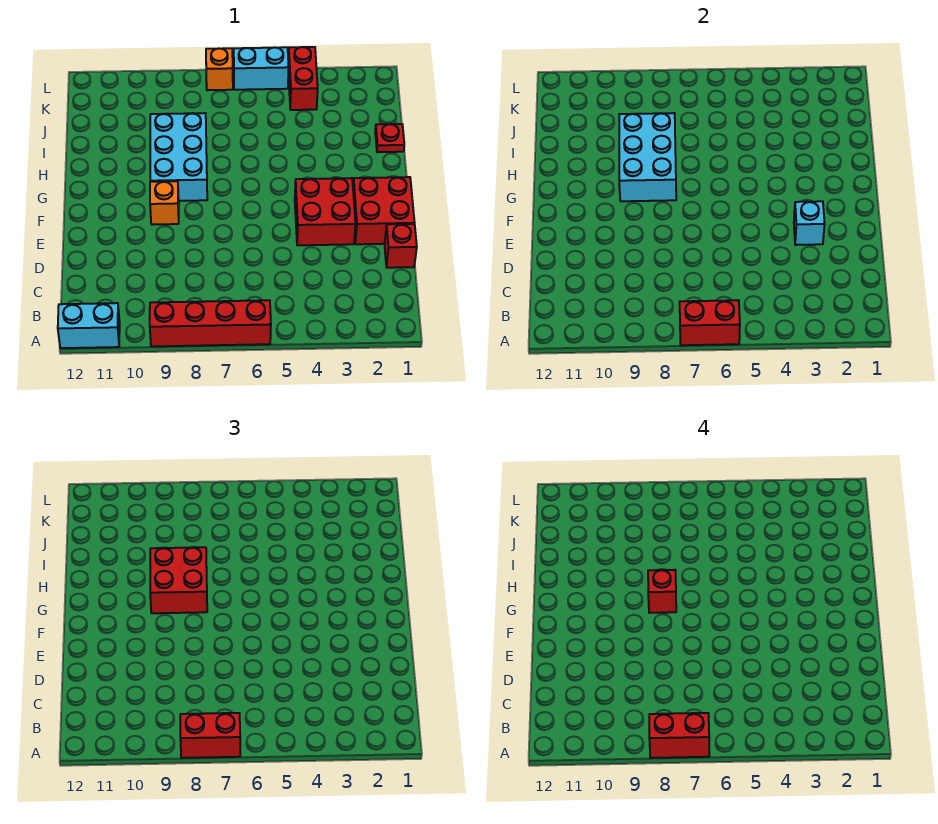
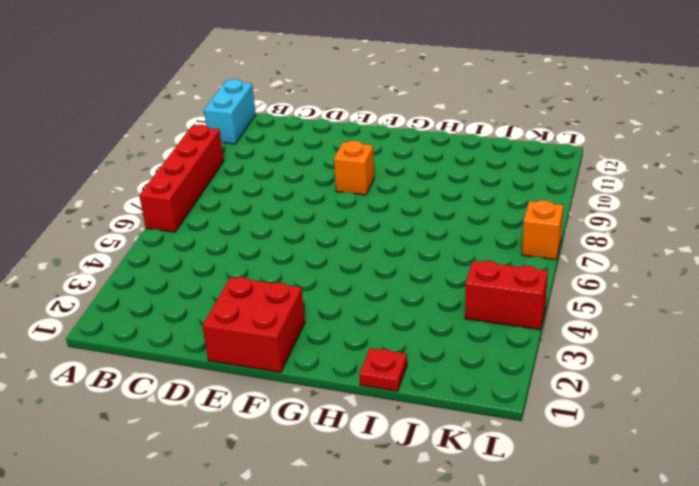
none -> red 1x1 brick [385,224,417,268]
none -> red 2x2 brick [295,178,356,245]
none -> cyan 2x3 brick [150,113,207,201]

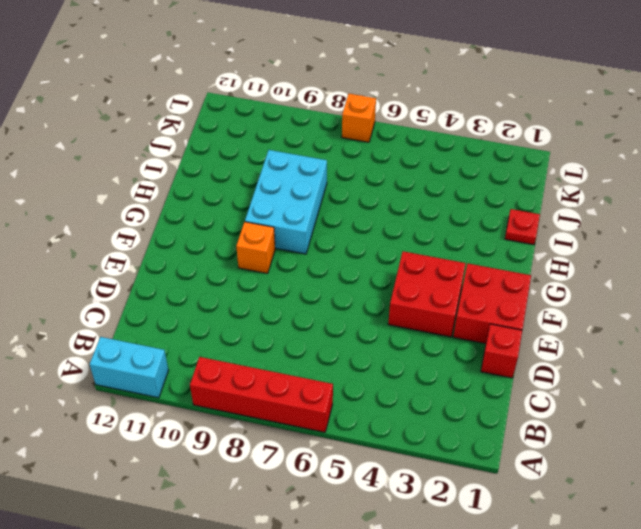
none -> red 1x2 brick [288,47,318,110]
none -> cyan 1x2 brick [234,47,289,90]
none -> red 1x2 brick [680,300,740,345]

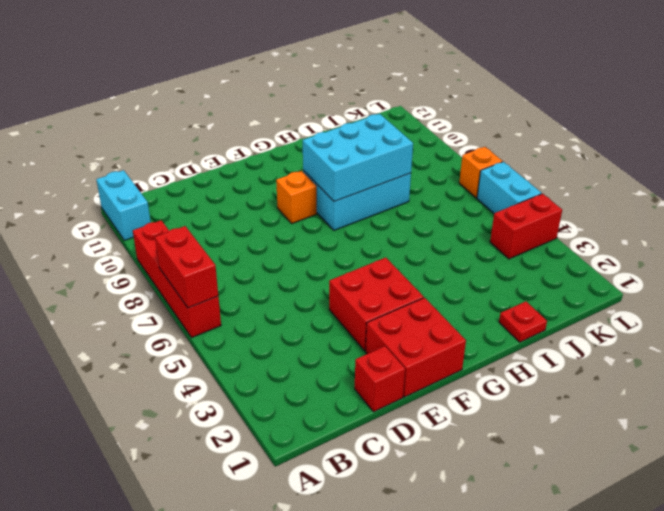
none -> cyan 1x1 brick [794,201,825,245]
none -> red 1x2 brick [180,713,240,758]
none -> red 2x2 brick [150,547,207,613]

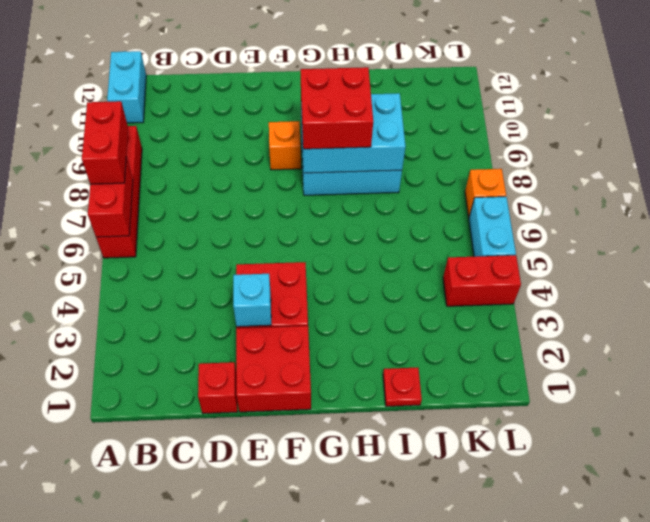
none -> red 1x2 brick [649,713,709,758]
none -> red 1x1 brick [648,570,676,613]

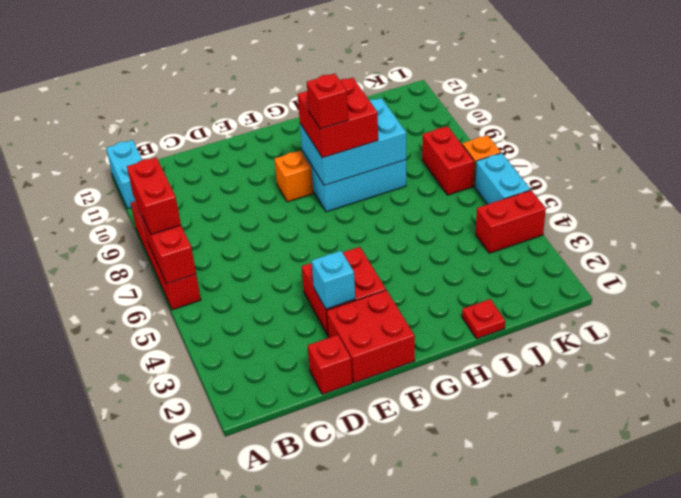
red 1x2 brick [422,126,474,195] -> red 1x2 brick moved to [649,713,709,758]

